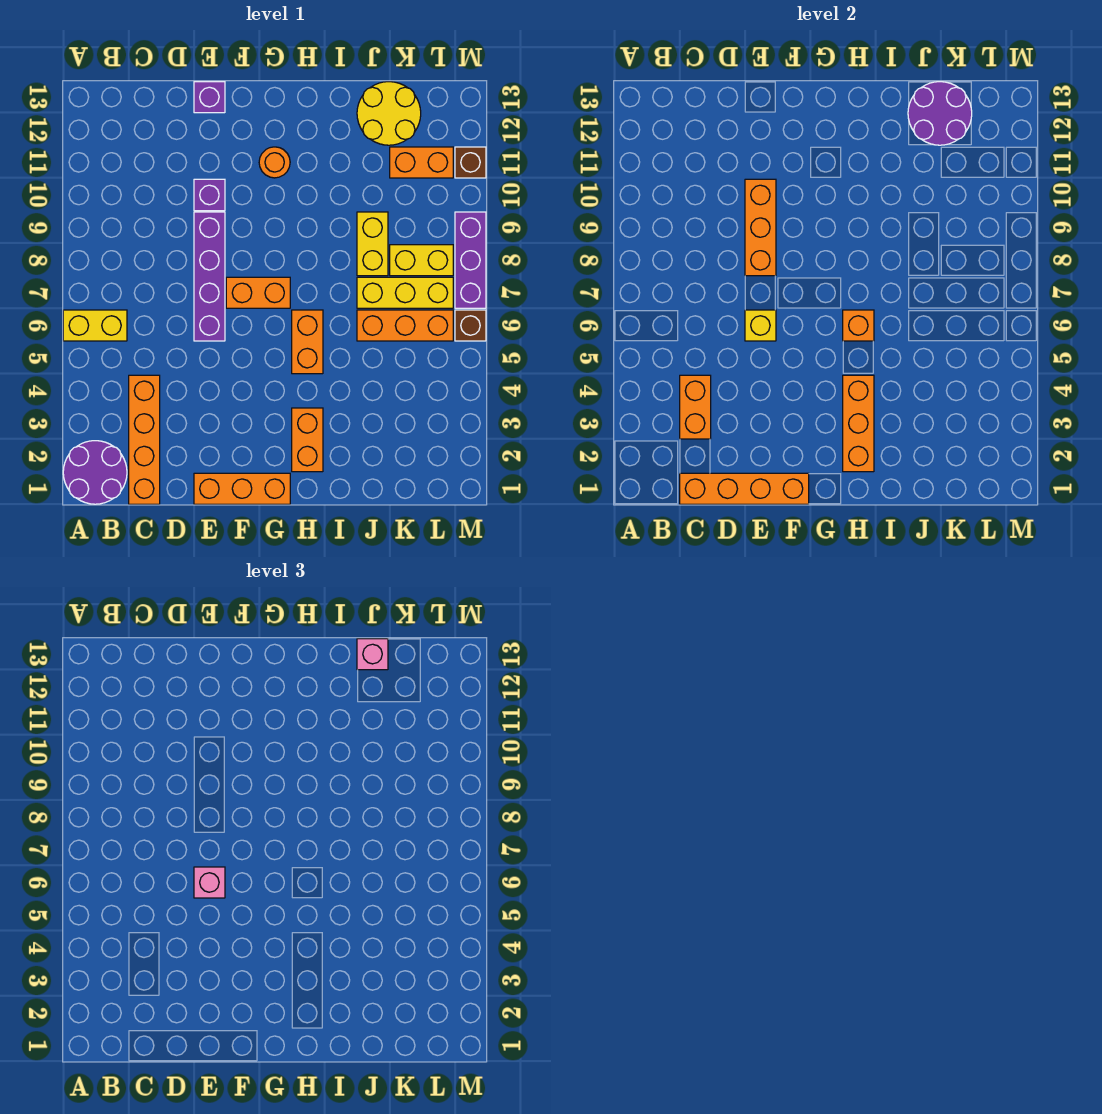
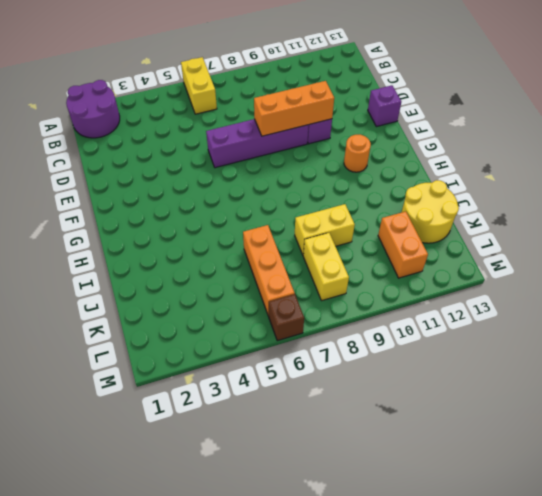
none -> orange 1x4 brick [129,375,160,504]
none -> orange 1x3 brick [194,473,290,504]
none -> orange 1x2 brick [226,277,290,308]

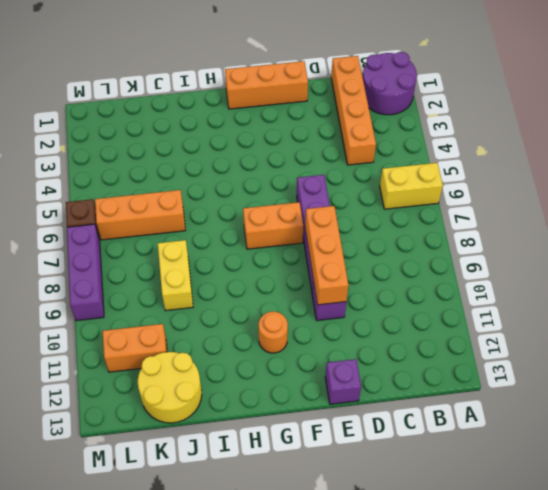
none -> orange 1x2 brick [292,408,323,472]
none -> orange 1x2 brick [292,310,323,374]
none -> yellow 1x3 brick [357,277,453,308]

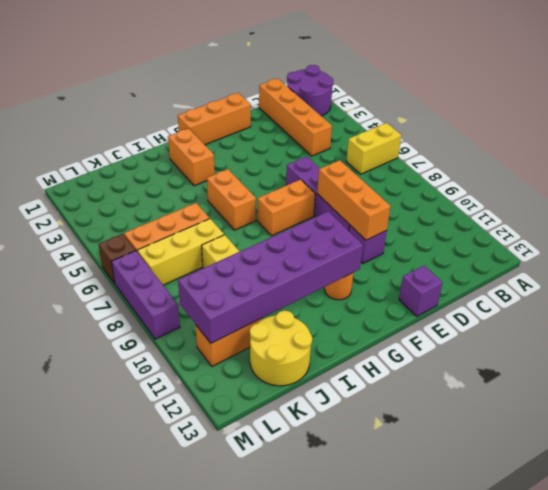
purple 2x6 brick [178,211,363,343] -> none
none -> yellow 1x2 brick [390,245,453,276]
none -> brown 1x1 brick [455,147,486,178]
none -> orange 1x4 brick [680,473,809,504]

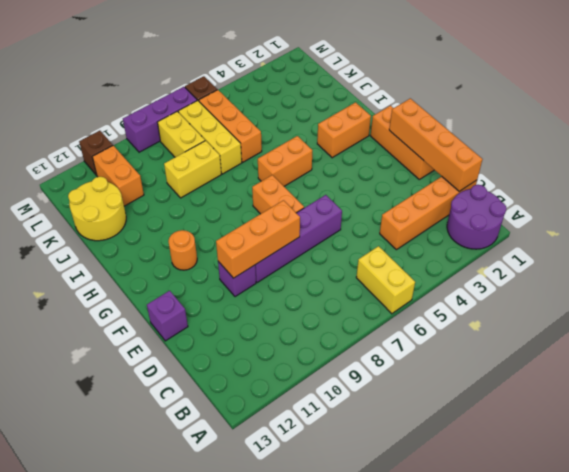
none -> orange 1x2 brick [680,375,711,439]
none -> yellow 1x1 brick [745,310,776,341]
none -> orange 1x3 brick [843,375,874,472]

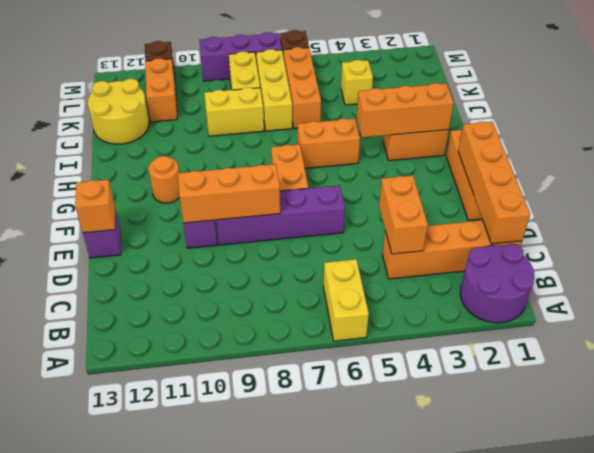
orange 1x2 brick [379,175,428,254] -> orange 1x2 brick turned to [680,375,711,439]
orange 1x1 brick [75,180,115,233] -> orange 1x1 brick moved to [843,310,874,341]
yellow 1x1 brick [341,60,373,105] -> yellow 1x1 brick moved to [745,310,776,341]
none -> purple 2x2 round brick [908,82,972,145]
none -> pink 1x1 brick [194,867,225,898]
none -> pink 1x1 brick [357,639,388,670]

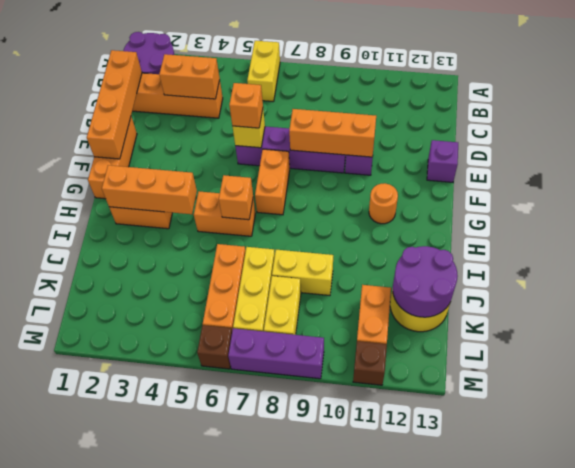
orange 1x1 brick [229,83,263,128] -> pink 1x1 brick [194,867,225,898]
none -> pink 1x1 brick [357,639,388,670]

